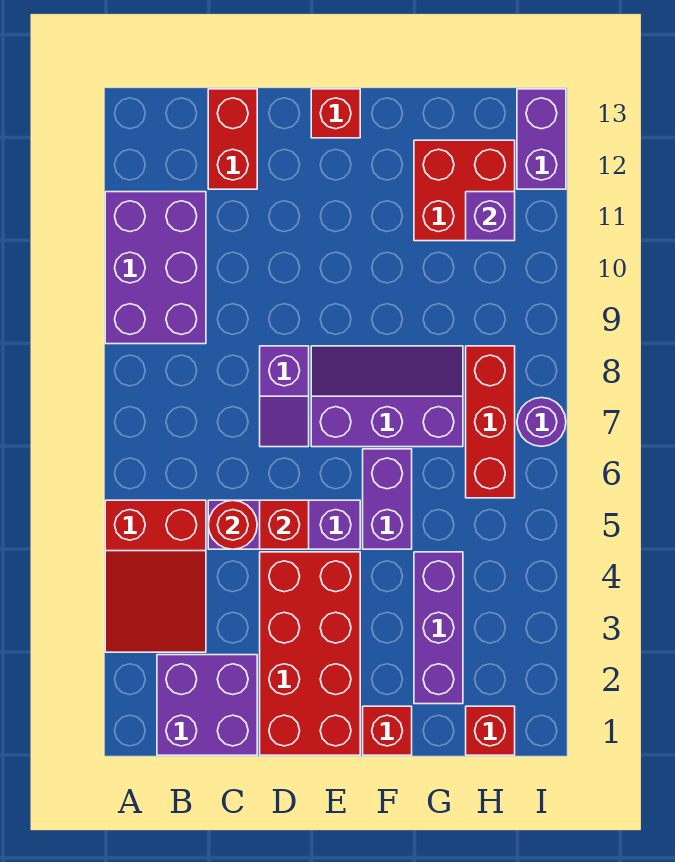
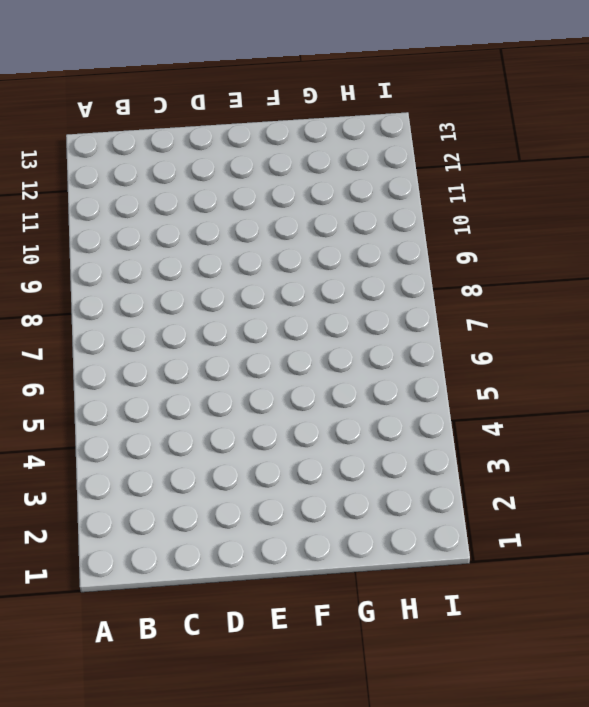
none -> red 2x3 slope [105,500,206,652]
none -> purple 2x3 brick [105,192,206,344]
none -> purple 2x2 brick [157,655,257,755]

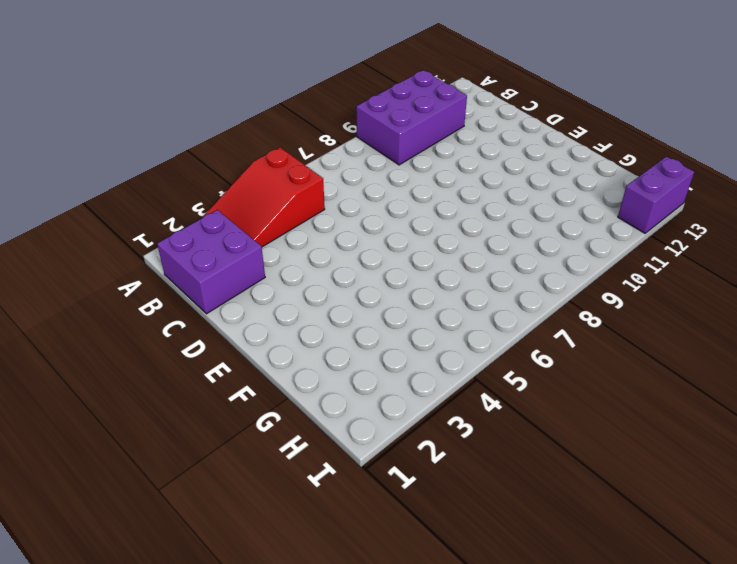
none -> purple 1x3 brick [208,500,360,549]
none -> red 1x2 brick [208,89,257,189]
none -> red 2x4 brick [260,552,360,755]

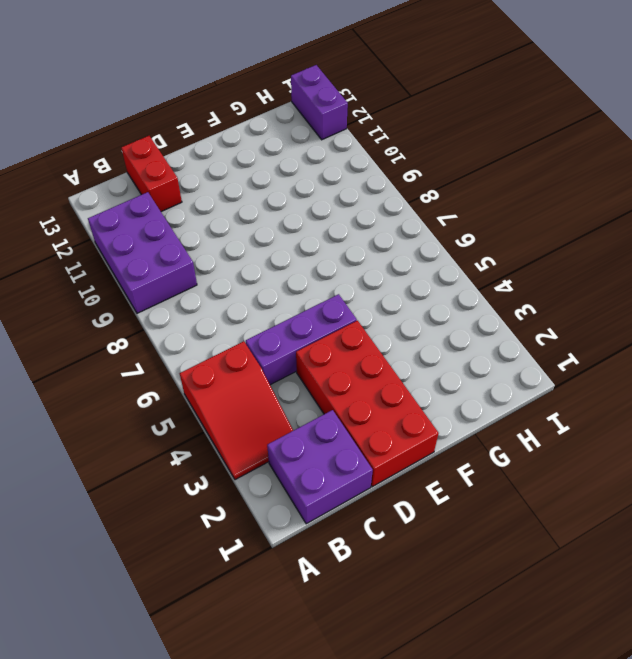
none -> purple 1x2 slope [260,346,309,447]
none -> purple 2x3 slope [311,346,463,447]
none -> red 1x1 brick [311,89,360,138]

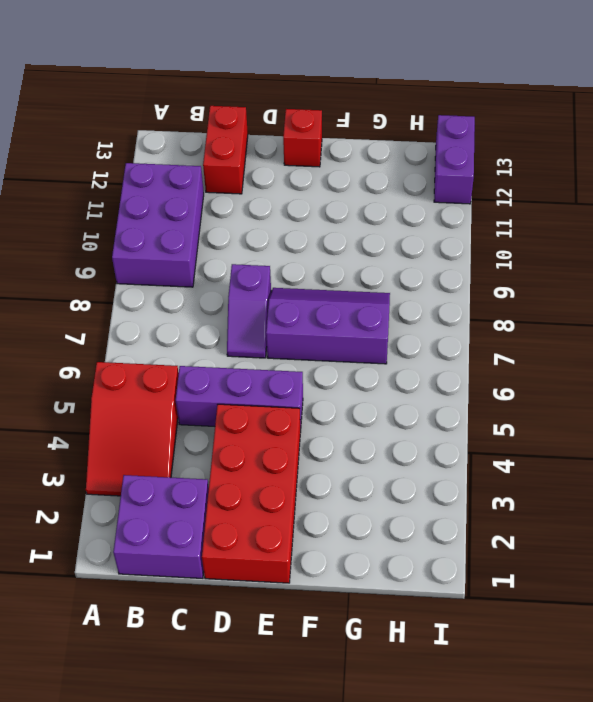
none -> red 1x1 brick [363,706,412,755]
none -> purple 1x2 brick [363,449,412,549]
none -> purple 1x3 brick [414,552,463,704]

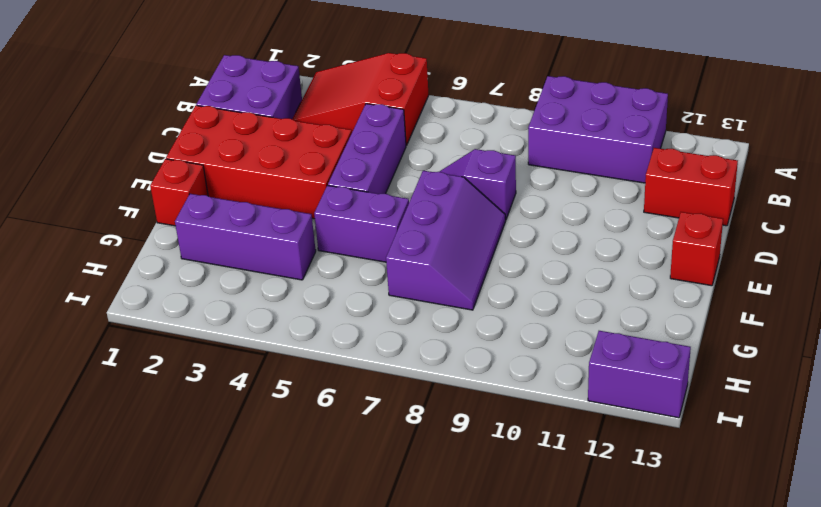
none -> red 2x2 brick [414,140,515,241]
none -> red 1x1 brick [466,706,515,755]
none -> red 1x3 brick [466,346,515,498]

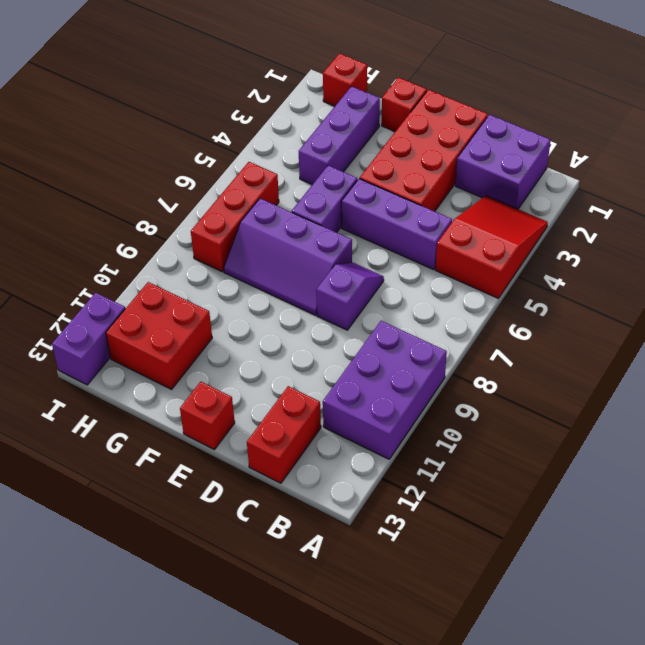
none -> purple 1x1 round brick [517,398,566,446]
none -> red 1x1 round brick [208,500,257,549]
none -> red 1x1 brick [260,500,309,549]

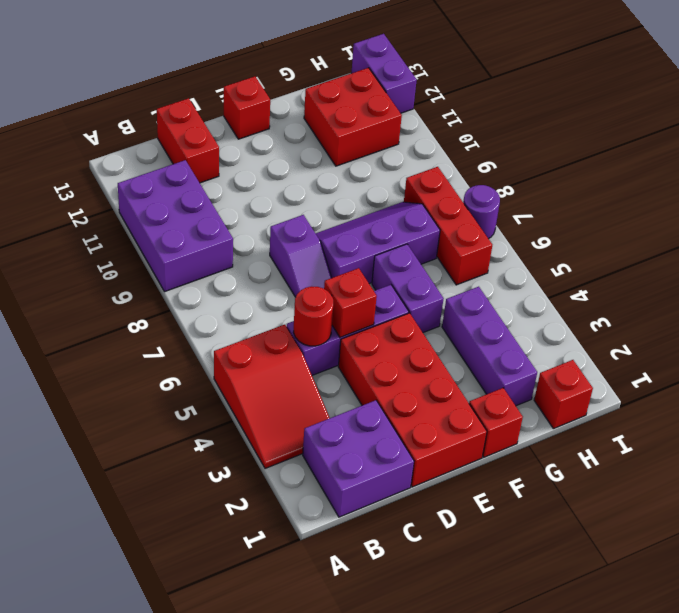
none -> purple 1x1 brick [466,192,515,241]

